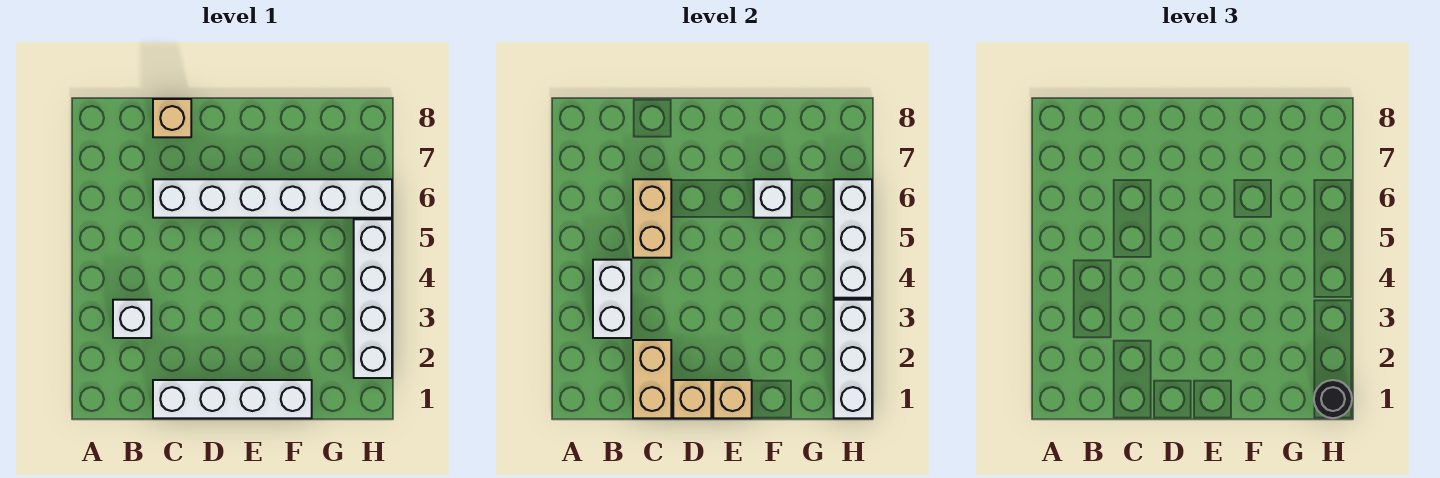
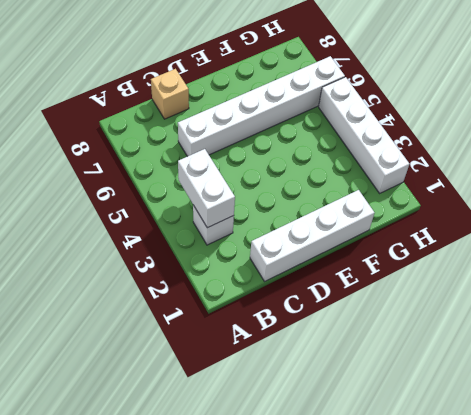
none -> tan 1x2 brick [633,340,671,418]
none -> tan 1x2 brick [633,179,671,258]
none -> tan 1x1 brick [673,380,711,418]

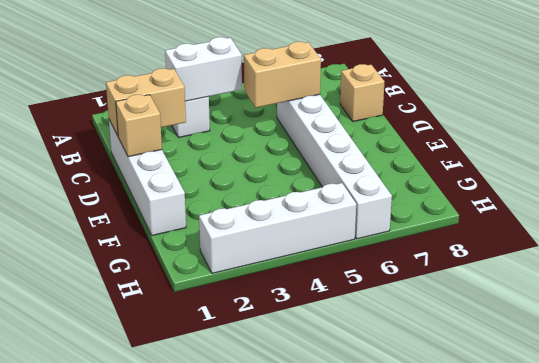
none -> tan 1x1 brick [713,380,752,418]
none -> white 1x1 brick [754,179,792,218]
none -> white 1x3 brick [834,300,872,418]

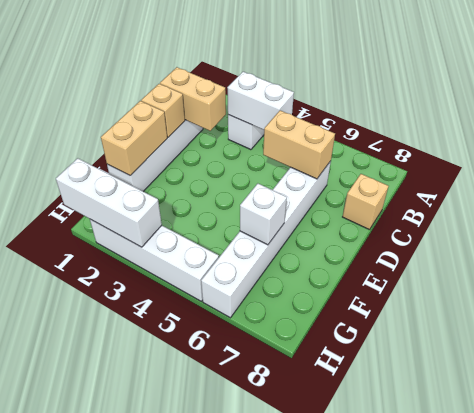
tan 1x2 brick [101,101,167,176] -> tan 1x1 brick [713,380,752,418]
none -> white 1x3 brick [834,179,872,298]
none -> black 1x1 round brick [1314,380,1352,418]

